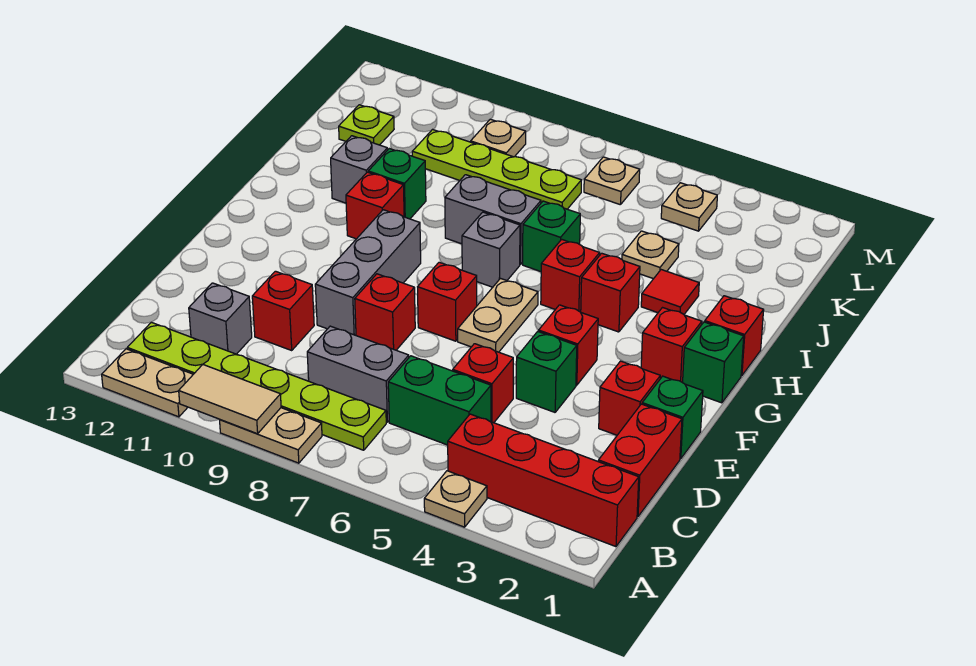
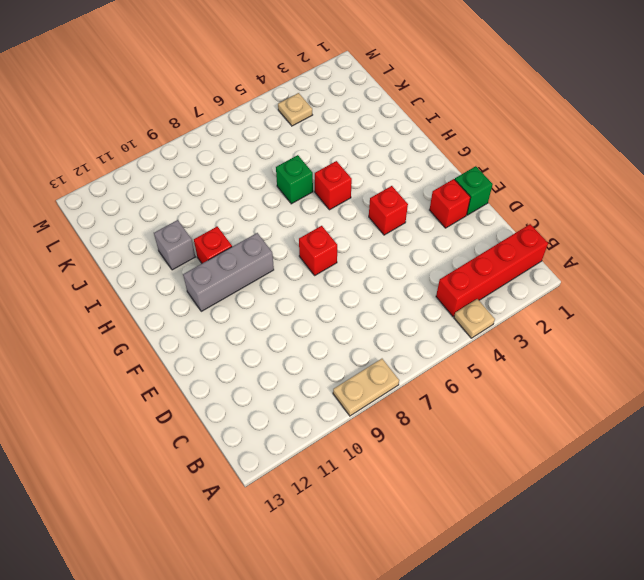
grey 1x3 brick [183,233,274,311] -> grey 1x3 brick turned to [315,210,421,335]
none -> tan 1x2 plate [102,349,193,417]
none -> lime 1x6 plate [127,322,386,450]
none -> red 1x2 brick [598,404,682,517]
none -> green 1x2 brick [388,356,491,445]

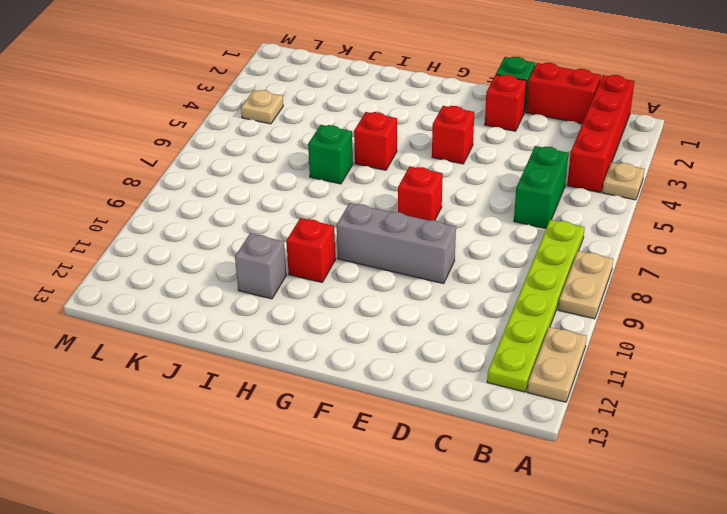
none -> grey 1x2 brick [307,326,409,422]
none -> grey 1x1 brick [189,283,252,354]
none -> red 1x1 brick [453,344,513,423]
none -> red 1x1 brick [252,271,314,350]

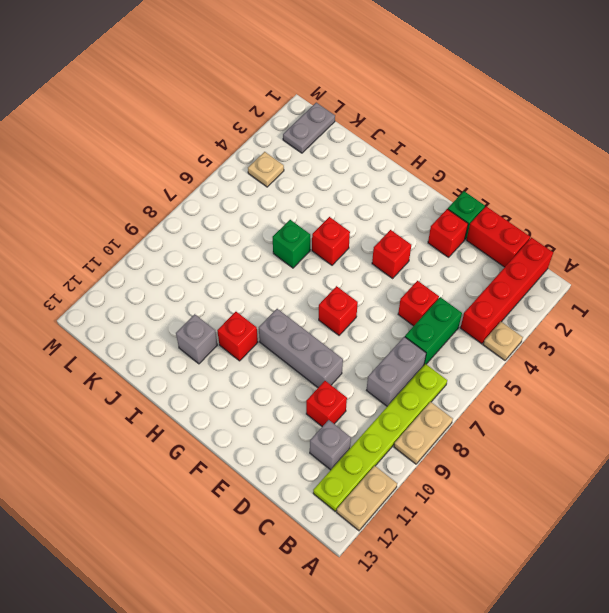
grey 1x2 plate [283,103,335,153] -> none
none -> green 1x1 brick [516,332,577,412]
none -> red 1x1 brick [355,274,415,350]
none -> tan 1x2 plate [458,279,538,352]
none -> green 1x1 brick [683,322,744,403]

